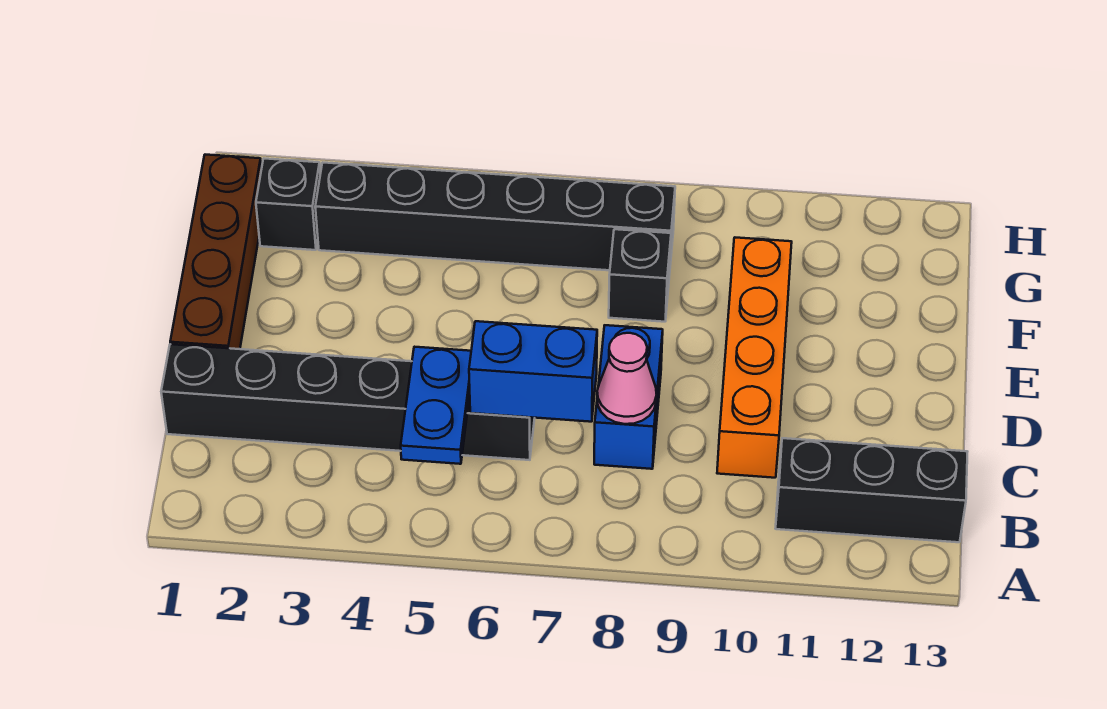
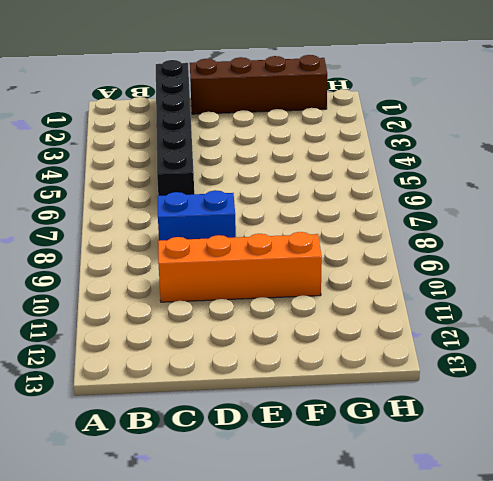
none -> black 1x3 brick [775,438,967,542]
none -> black 1x1 brick [609,229,671,322]

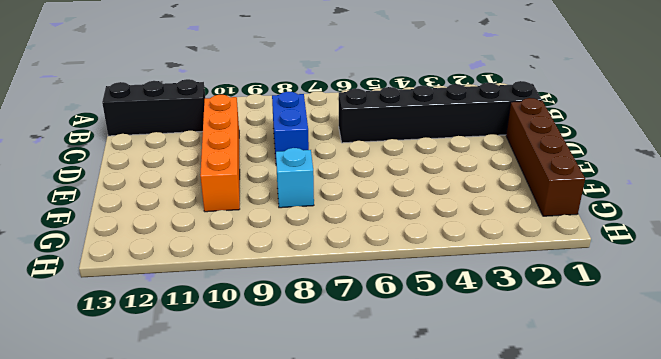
cyan 1x1 brick [276,148,314,208] -> black 1x1 brick [609,229,671,322]
none -> black 1x1 brick [256,159,320,250]
none -> black 1x6 brick [315,163,675,270]

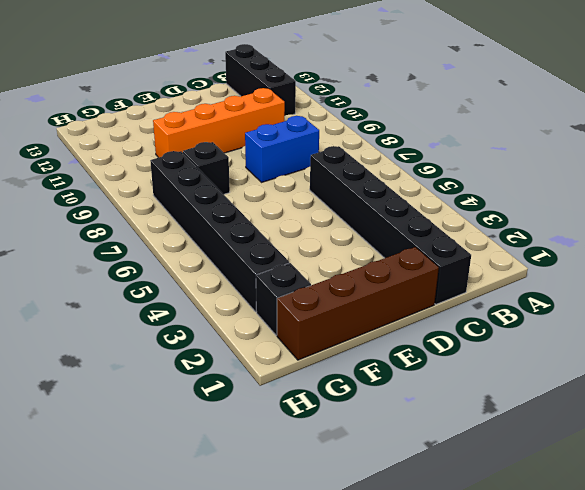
none -> blue 1x2 plate [401,347,471,464]
none -> blue 1x2 brick [469,321,597,422]

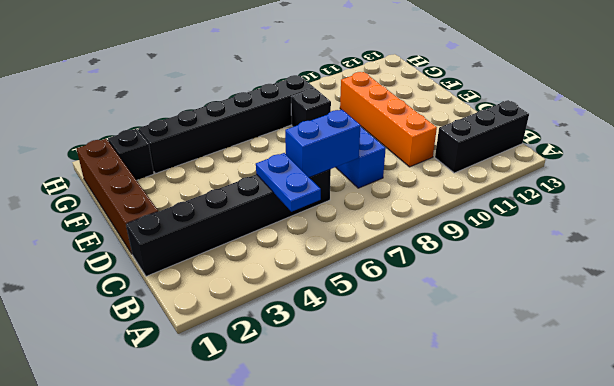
none -> pink 1x1 cone [597,333,657,424]

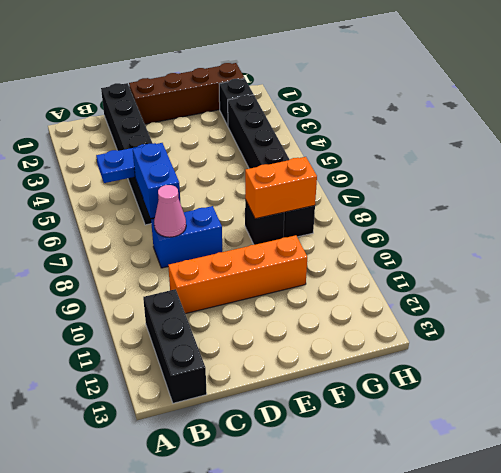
orange 1x2 brick [245,157,317,219] -> none

